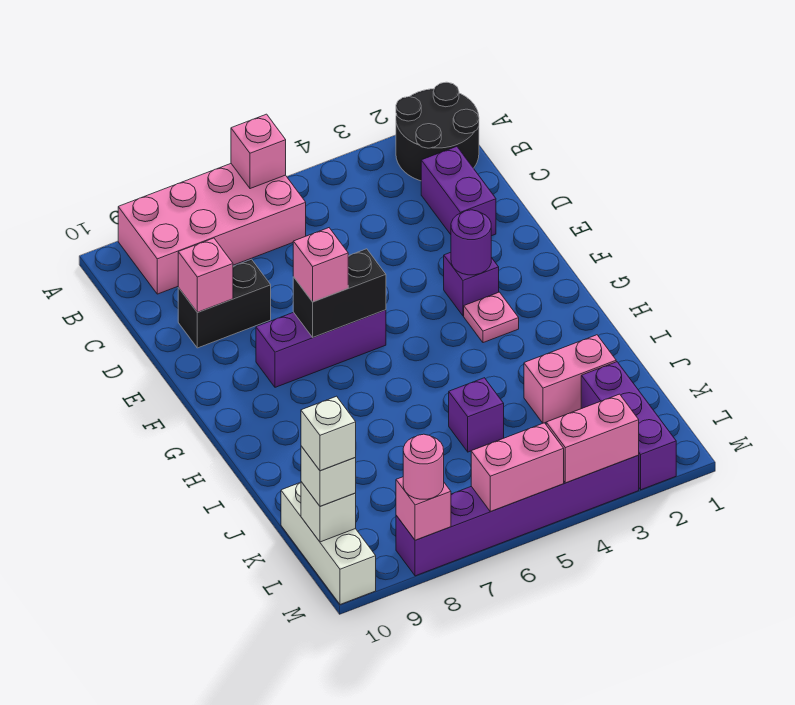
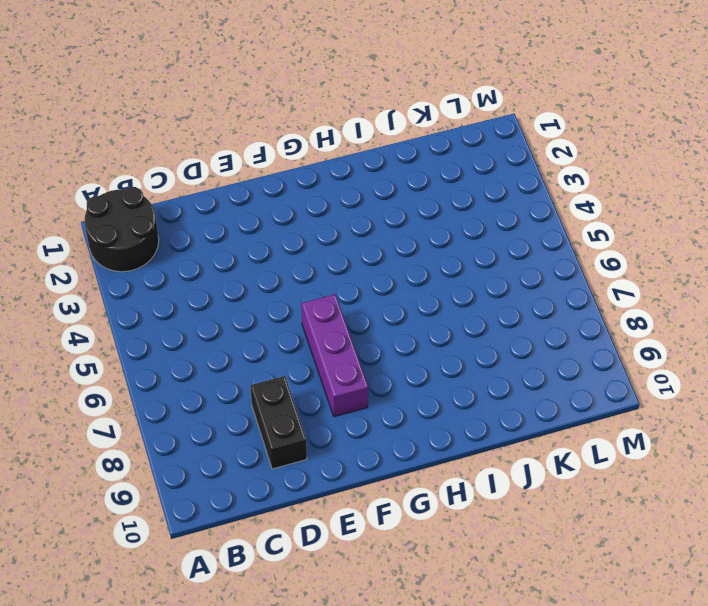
none -> pink 2x4 brick [118,164,306,294]
none -> purple 1x2 brick [421,146,496,236]
none -> purple 1x1 brick [444,252,499,316]

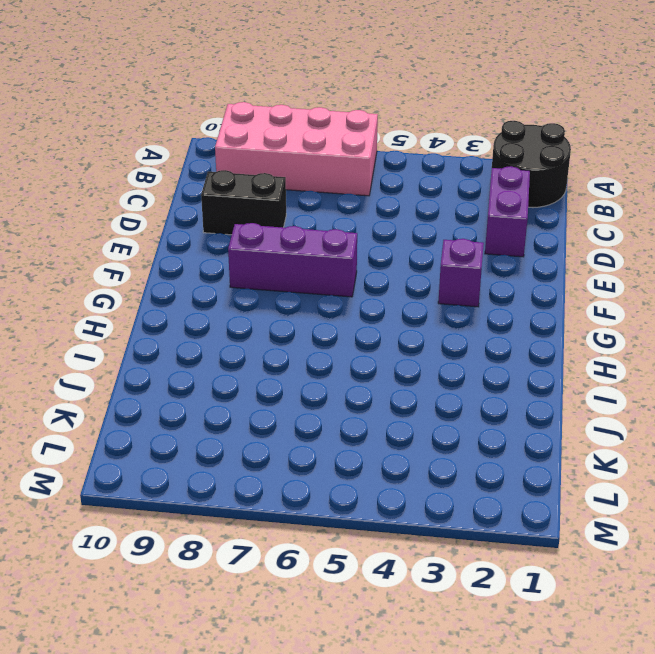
none -> pink 1x1 plate [464,292,519,343]
none -> pink 1x2 brick [524,335,616,423]
none -> purple 1x1 brick [449,378,504,452]

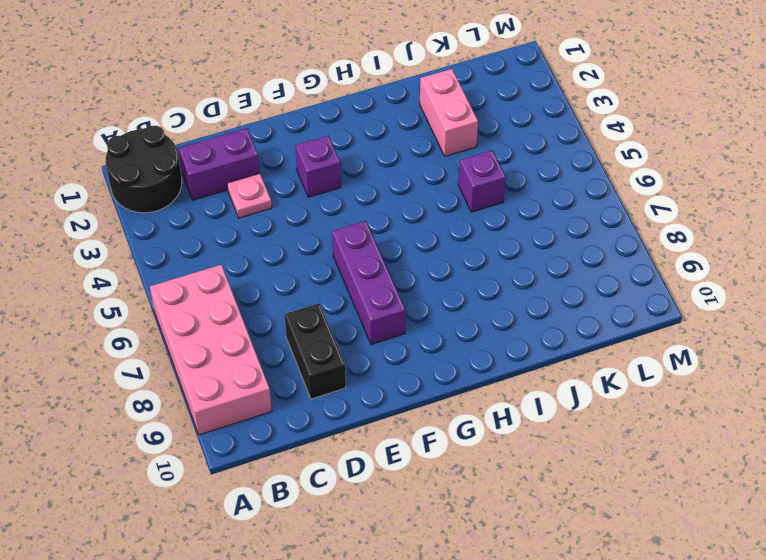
pink 1x1 plate [227,174,272,218] -> pink 1x1 plate moved to [464,292,519,343]
none -> purple 1x3 brick [581,362,676,490]
none -> white 1x3 brick [281,483,376,605]
none -> purple 1x6 brick [396,455,639,576]

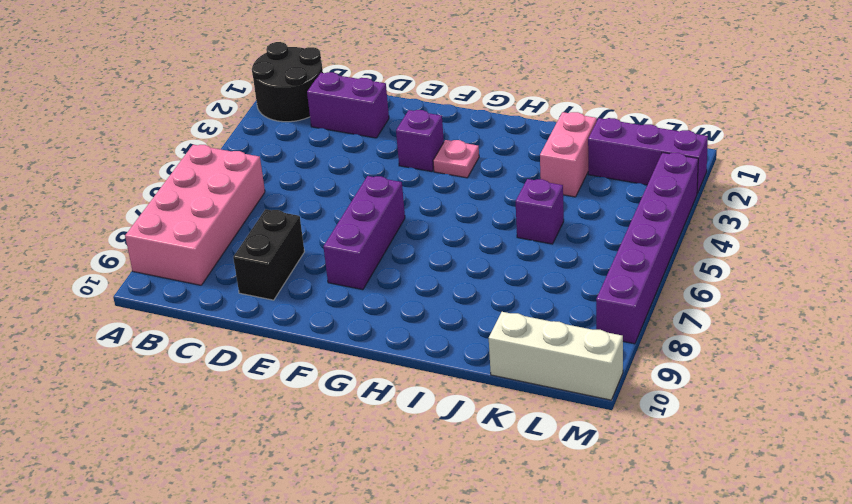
none -> pink 1x1 brick [231,114,286,189]
none -> pink 1x1 brick [178,238,233,312]
none -> purple 1x1 round brick [451,210,491,275]

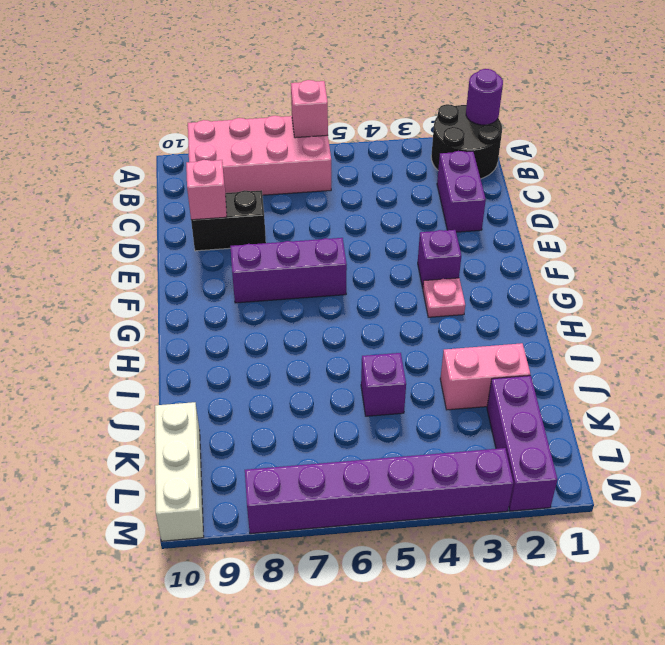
purple 1x1 round brick [466,69,503,125] -> purple 1x1 round brick moved to [451,210,491,275]
none -> black 1x2 brick [293,249,386,337]
none -> white 1x1 brick [301,482,356,542]
none -> pink 1x2 brick [546,394,639,483]

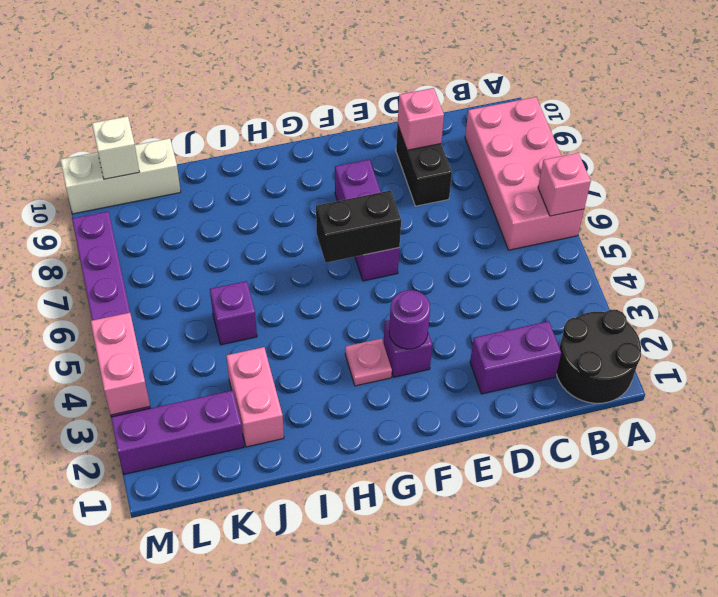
black 1x2 brick [316,190,401,263] -> black 1x2 brick turned to [293,249,386,337]
none -> pink 1x2 brick [471,423,564,511]
none -> pink 1x1 brick [396,477,451,540]
none -> pink 1x1 brick [293,228,348,302]

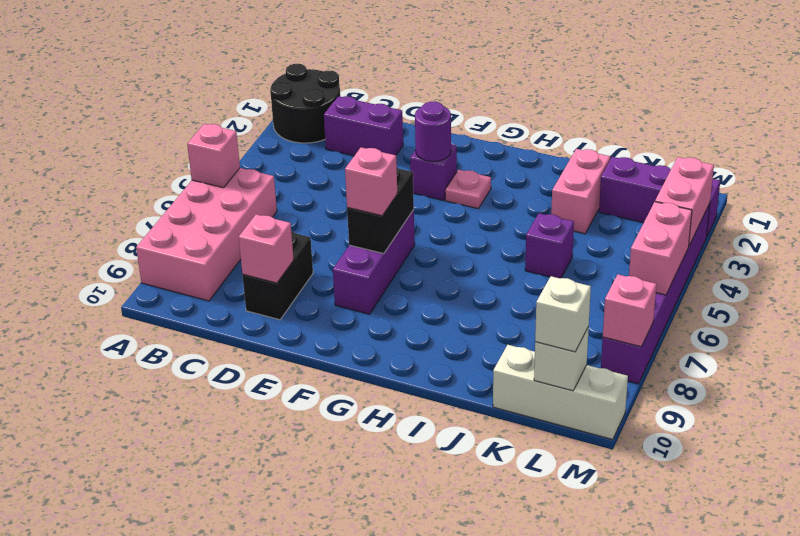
none -> pink 1x1 round brick [403,434,444,499]
none -> white 1x1 brick [301,396,356,471]

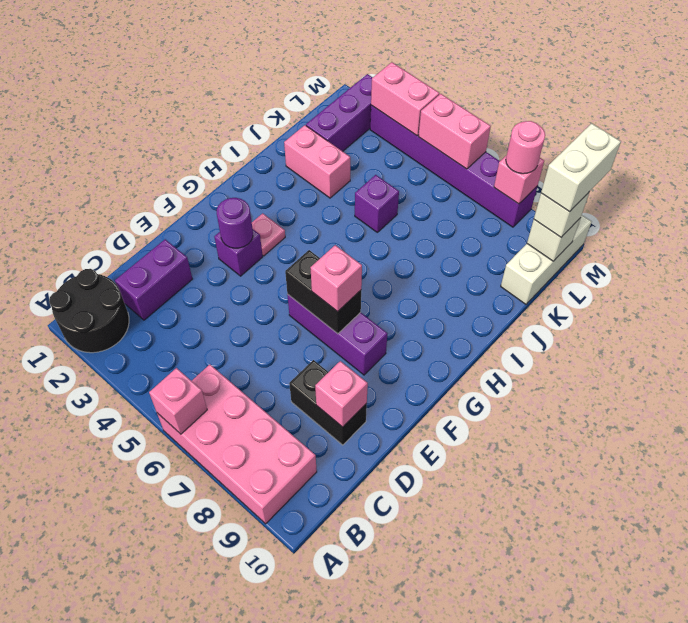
white 1x2 brick [541,123,621,212] -> white 1x1 brick [301,396,356,471]

